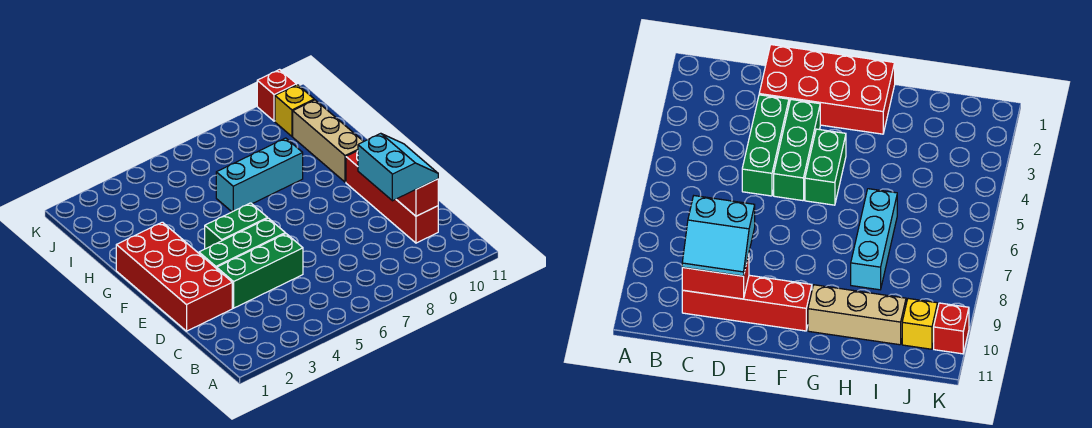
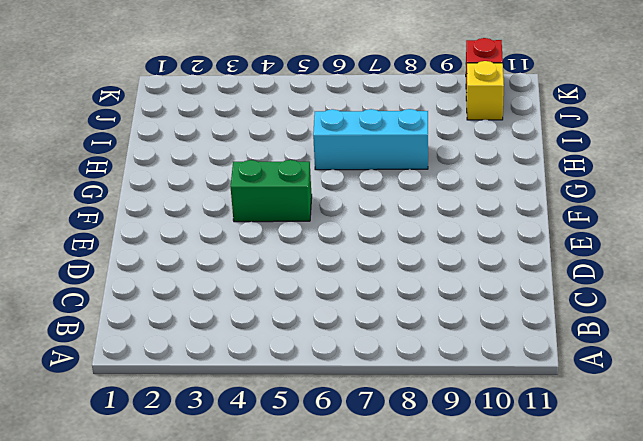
none -> red 1x4 brick [346,151,438,243]
none -> red 2x4 brick [116,222,232,331]

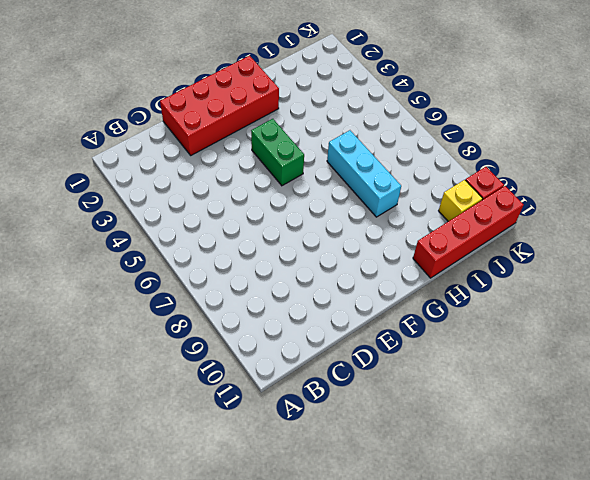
red 1x4 brick [413,186,524,278] -> red 1x4 brick moved to [346,151,438,243]
none -> green 1x3 brick [217,234,303,308]
none -> green 1x3 brick [199,218,285,269]

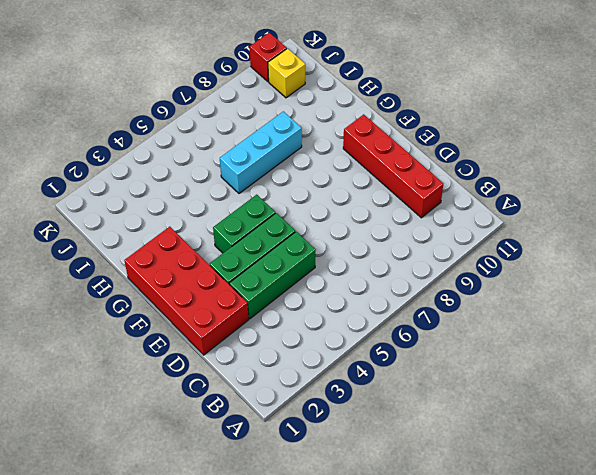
none -> tan 1x3 brick [293,100,364,182]
none -> red 1x2 brick [396,179,438,216]

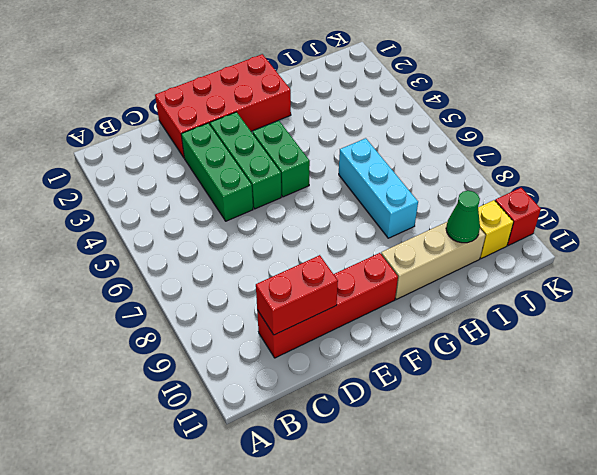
green 1x1 cone [446,191,480,243] -> none
none -> cyan 2x2 slope [358,133,438,201]

